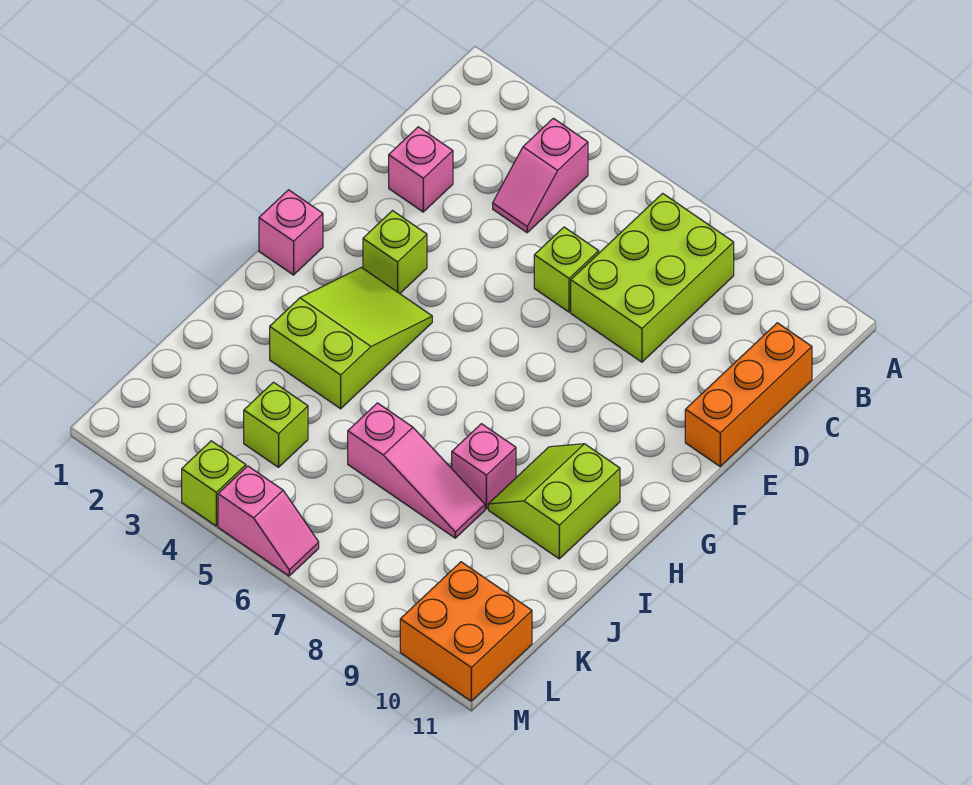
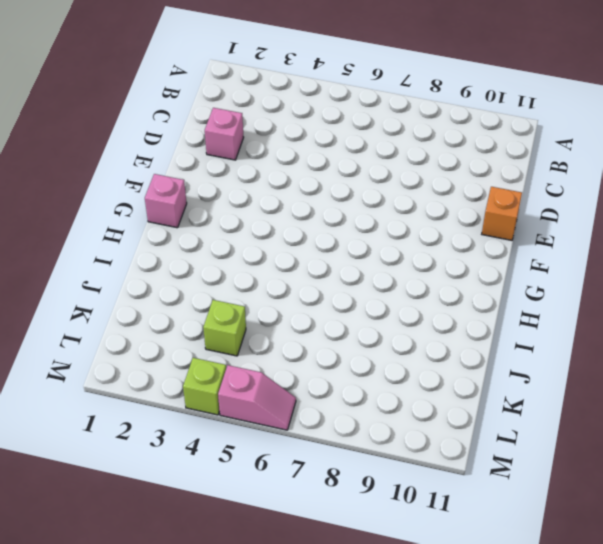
orange 1x1 brick [482,187,522,240] -> orange 1x3 brick [685,323,812,467]
none -> pink 1x2 slope [493,118,588,233]
none -> lime 2x3 brick [571,193,734,362]
none -> lime 1x1 brick [534,227,599,312]

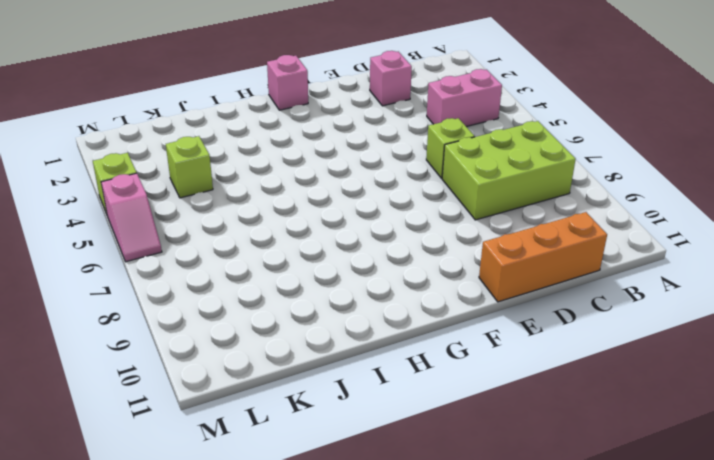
pink 1x2 brick [427,69,502,127] -> pink 1x2 slope [493,118,588,233]
none -> lime 1x1 brick [363,211,427,293]
none -> lime 2x3 slope [270,267,432,409]
none -> lime 2x2 slope [488,444,620,559]

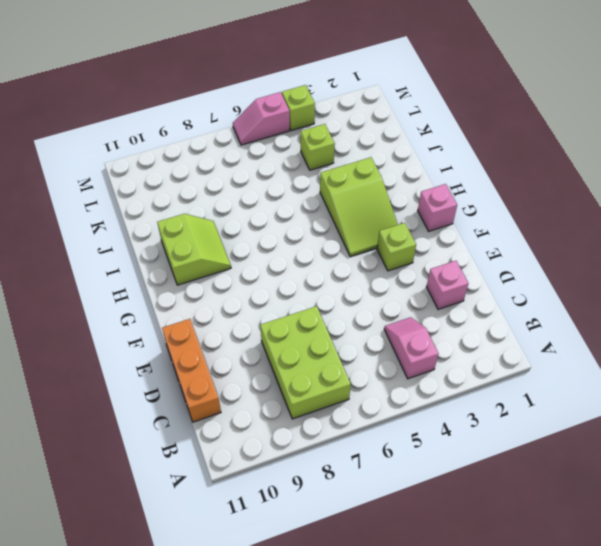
none -> lime 1x1 brick [534,227,599,312]
none -> pink 1x1 brick [452,424,516,509]
none -> pink 1x3 slope [348,403,485,538]

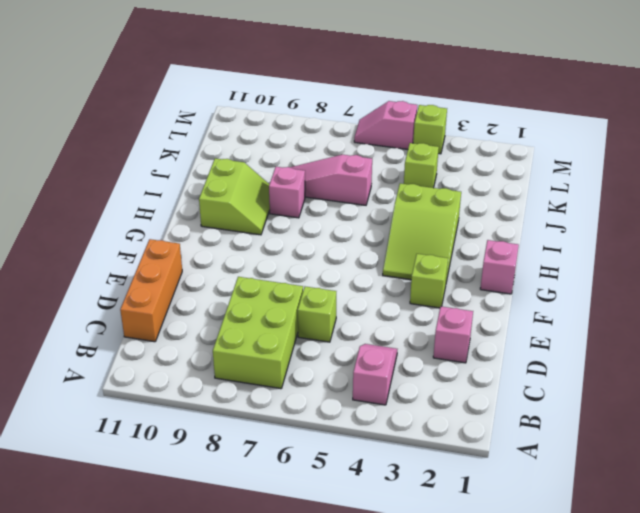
none -> orange 2x2 brick [400,562,532,701]

